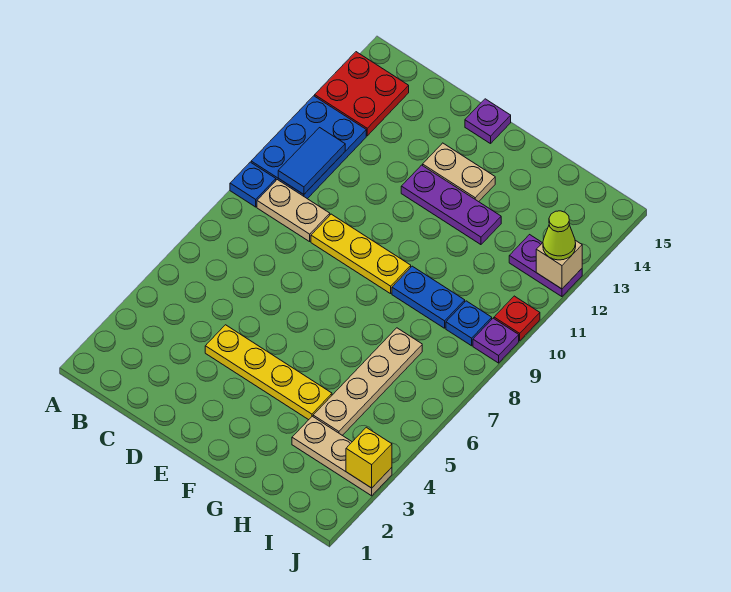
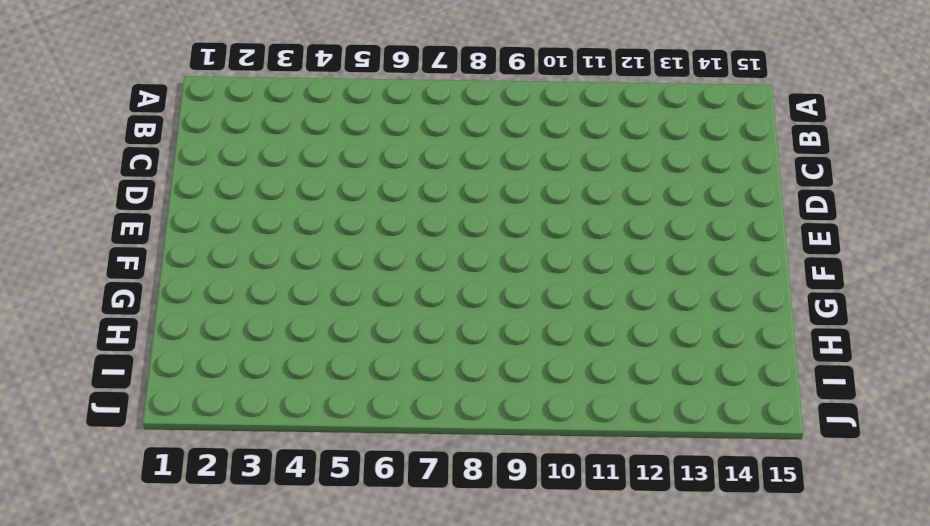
none -> blue 1x1 plate [230,162,276,207]
none -> blue 2x3 plate [251,96,366,199]
none -> red 2x2 plate [315,52,409,136]

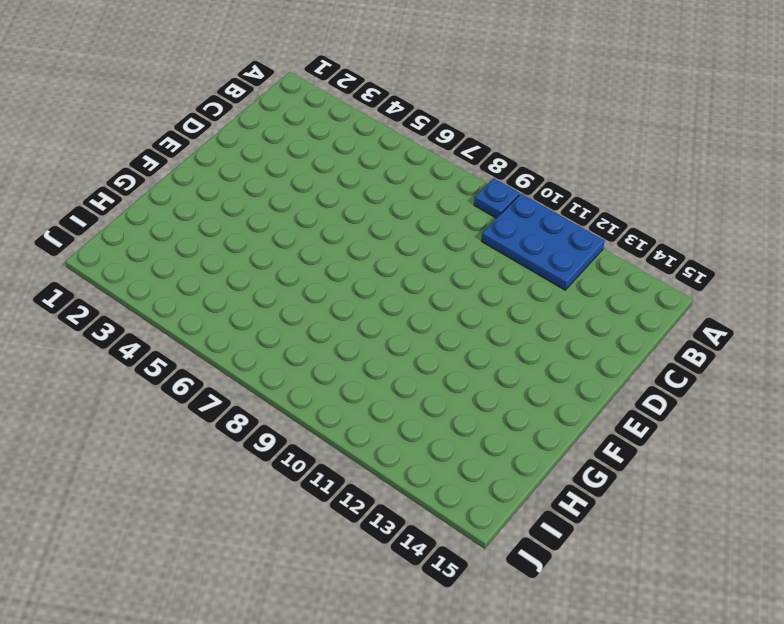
none -> red 2x2 plate [315,52,409,136]
none -> tan 1x2 plate [257,180,330,242]
none -> yellow 1x4 plate [205,325,332,420]

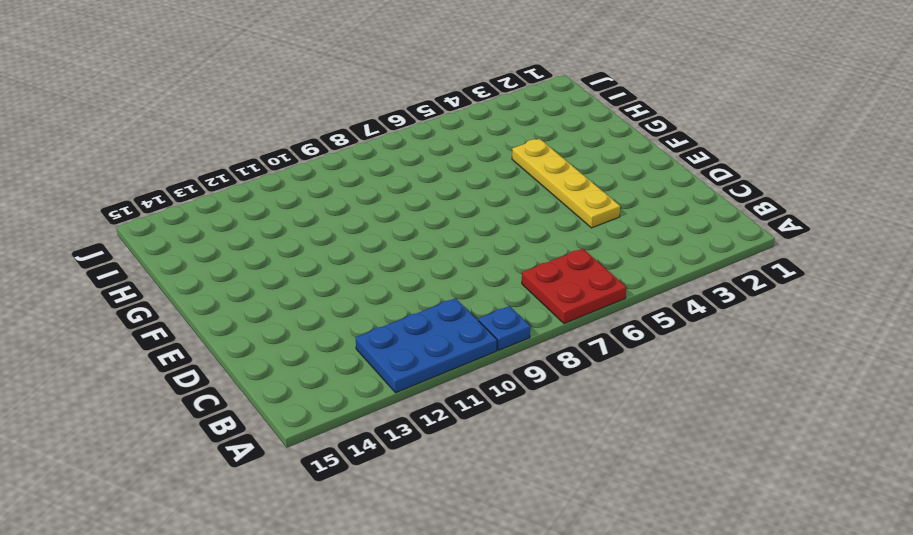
red 2x2 plate [522,249,626,324] -> red 2x2 plate moved to [315,52,409,136]
none -> tan 1x2 plate [257,180,330,242]
none -> yellow 1x3 plate [311,214,411,294]
none -> purple 1x3 plate [401,165,501,245]

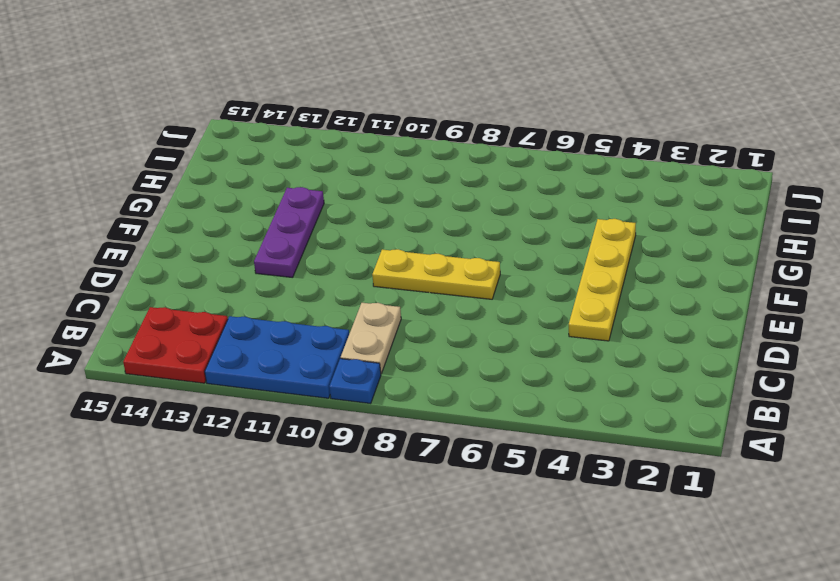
yellow 1x3 plate [372,249,500,299] -> yellow 1x3 plate turned to [311,214,411,294]
none -> tan 1x2 plate [423,143,495,202]
none -> purple 1x1 plate [465,99,511,144]
none -> blue 1x2 plate [392,266,465,328]

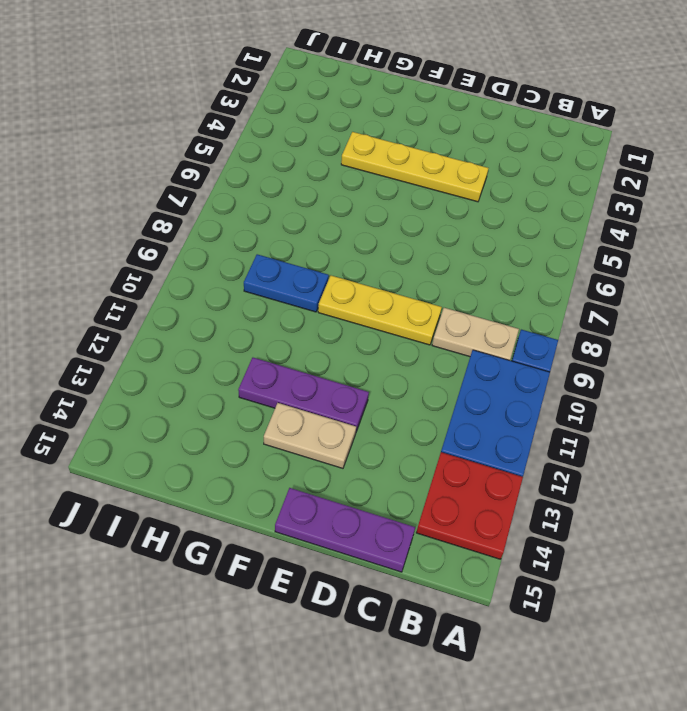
purple 1x3 plate [275,488,415,572] -> purple 1x1 plate [465,99,511,144]
none -> tan 1x3 plate [292,416,392,496]
none -> tan 1x4 plate [313,328,422,435]
none -> blue 1x1 plate [446,301,492,346]

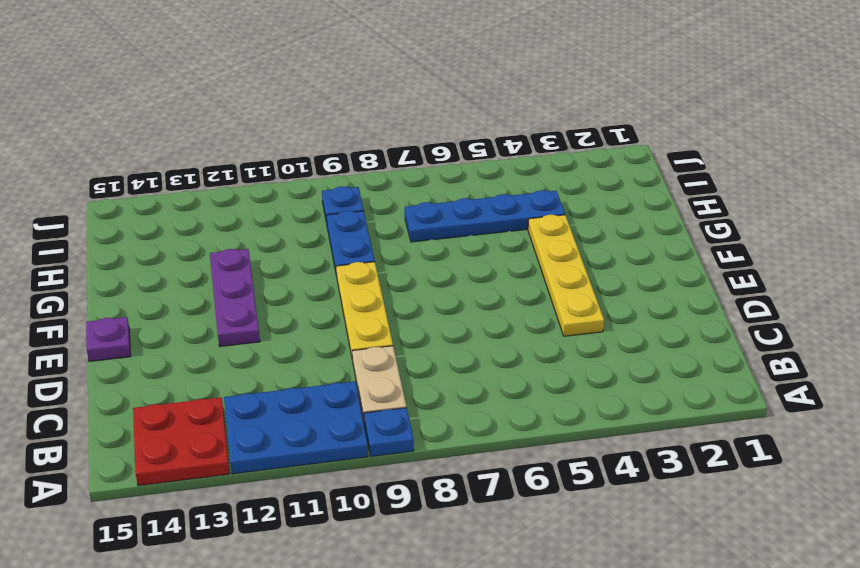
blue 1x4 plate [405,190,565,242] -> tan 1x4 plate [313,328,422,435]
none -> tan 1x2 plate [423,143,495,202]
none -> tan 1x3 plate [292,416,392,496]
none -> purple 1x2 plate [509,235,582,297]

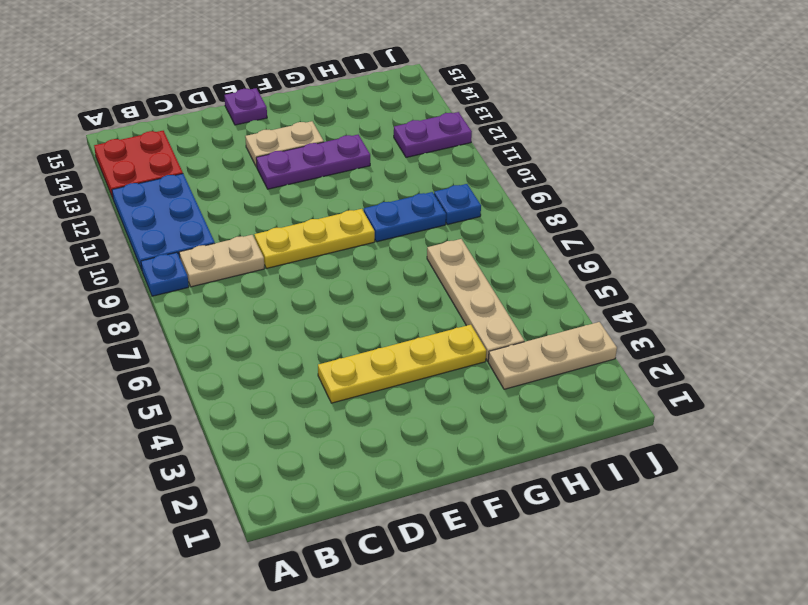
none -> purple 1x1 plate [473,318,519,363]
none -> red 1x1 plate [494,296,540,341]
none -> blue 1x2 tile [278,128,345,194]

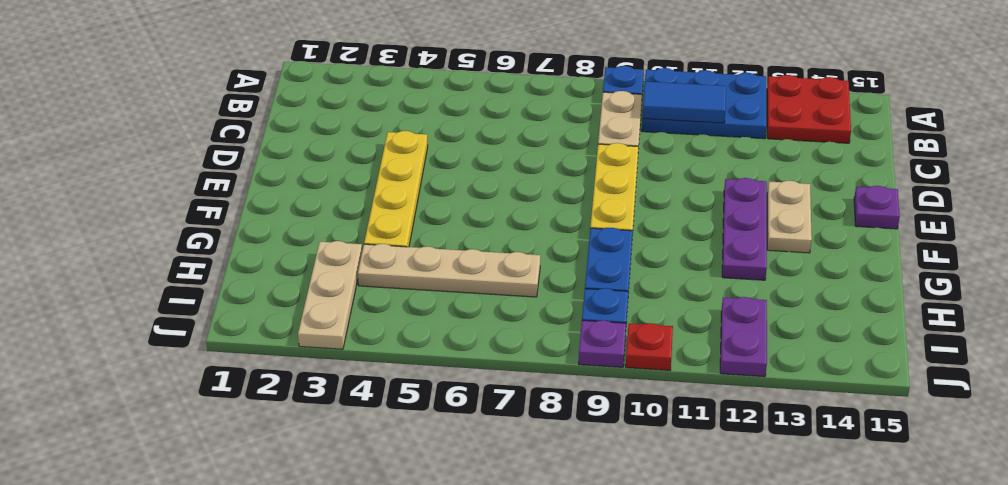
none -> yellow 1x1 brick [346,427,392,488]
none -> tan 1x1 brick [536,240,582,289]
none -> lime 1x1 cone [543,211,576,260]

